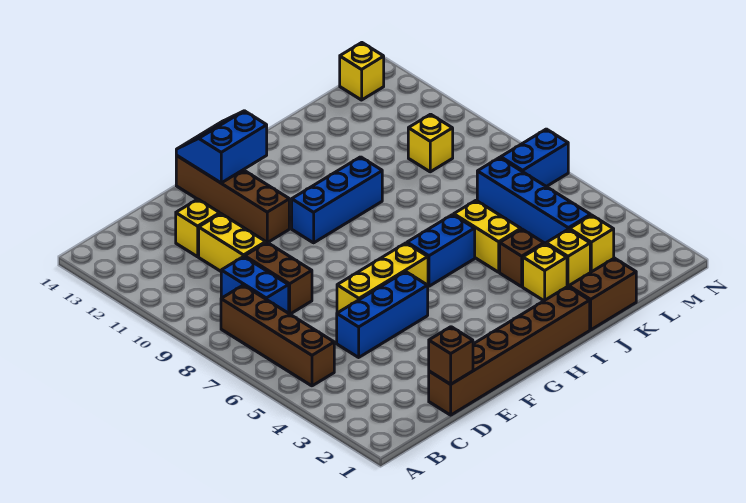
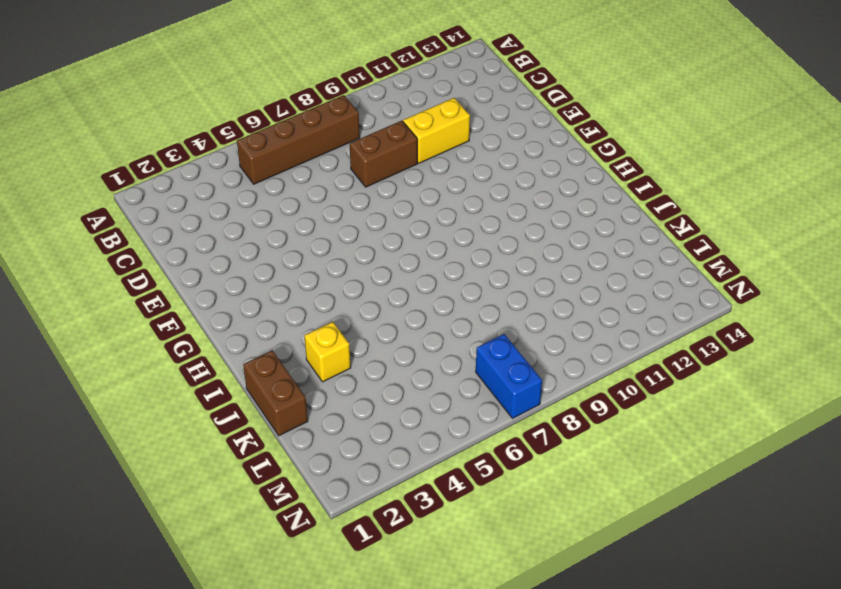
none -> blue 1x2 brick [221,256,289,313]
none -> brown 1x6 brick [429,287,590,415]
none -> blue 1x3 brick [337,272,428,357]

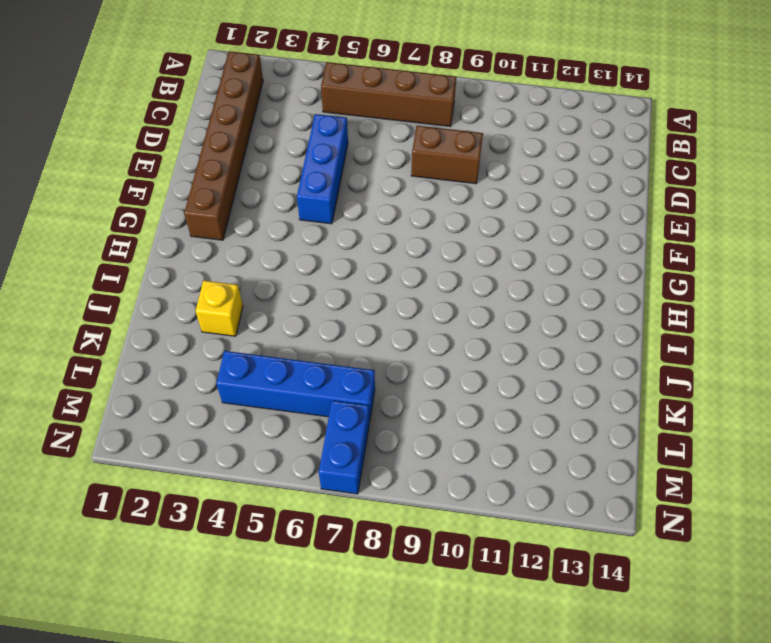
brown 1x6 brick [184,51,263,240] -> brown 1x6 brick moved to [429,287,590,415]
none -> blue 1x2 brick [221,256,289,313]
none -> yellow 1x2 brick [199,214,266,271]
none -> yellow 1x1 brick [176,199,220,257]

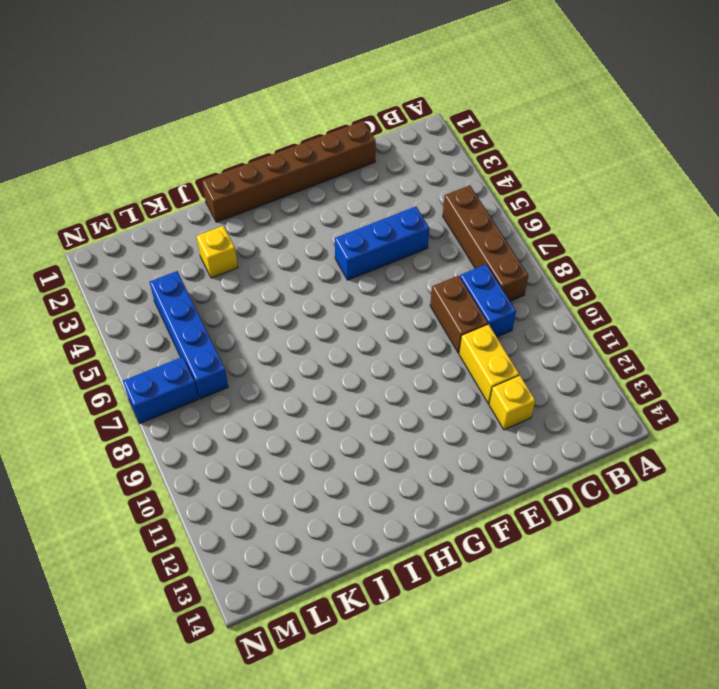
none -> yellow 1x3 brick [337,243,428,313]
none -> brown 1x4 brick [176,156,289,243]
none -> blue 1x3 brick [292,157,382,243]

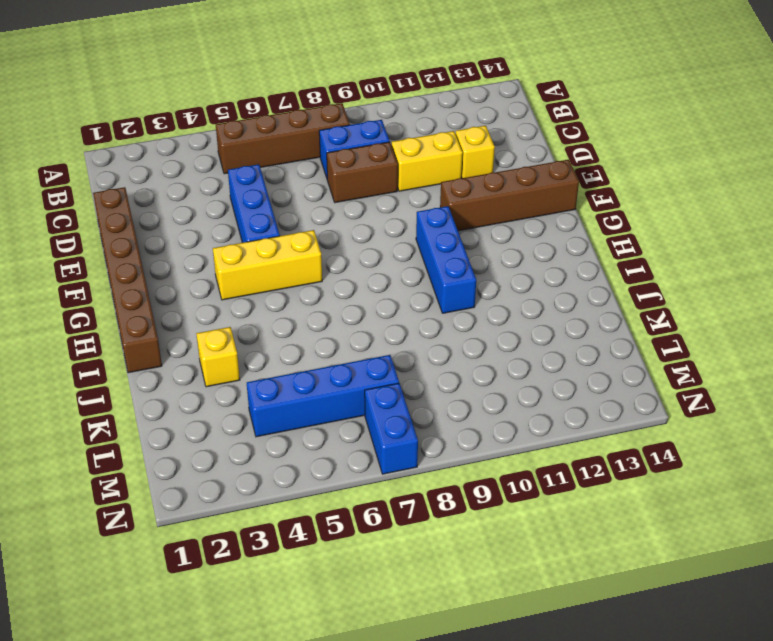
yellow 1x3 brick [213,230,322,300] -> yellow 1x3 brick turned to [337,243,428,313]
none -> blue 1x2 brick [407,215,475,286]
none -> brown 1x2 brick [569,258,636,330]
none -> brown 1x1 brick [500,229,544,287]

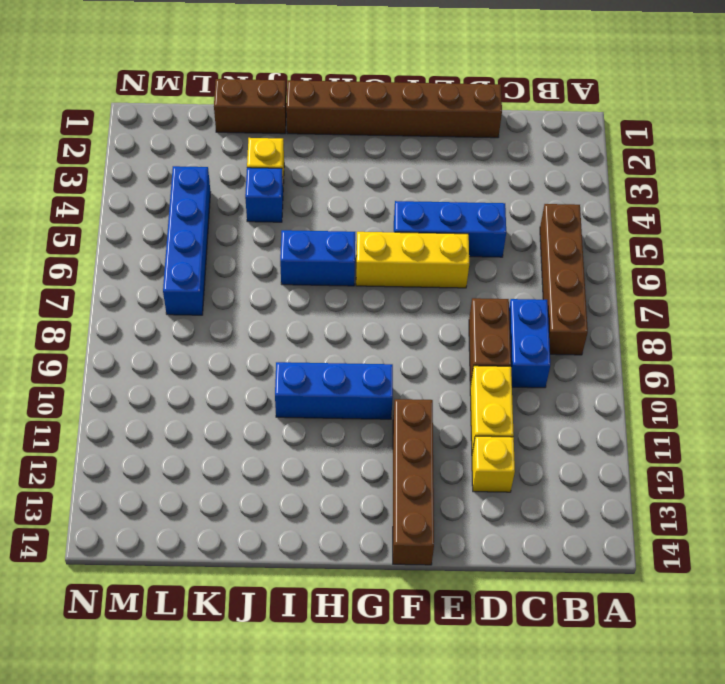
blue 1x1 brick [245,168,283,222] -> brown 1x1 brick [500,229,544,287]
none -> yellow 1x2 brick [454,201,521,272]
none -> yellow 1x1 brick [546,229,590,287]
none -> yellow 1x1 brick [569,215,614,272]

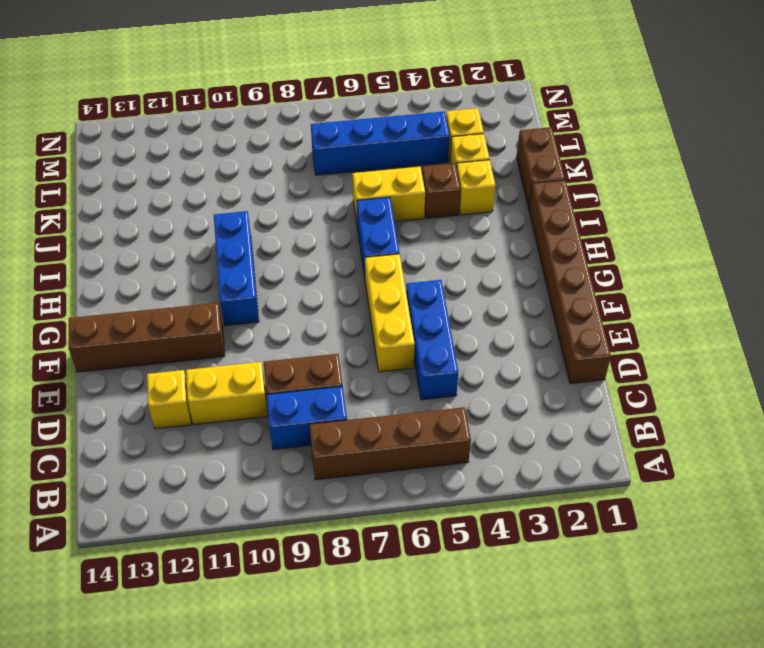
none -> yellow 1x1 brick [408,114,453,172]
none -> blue 1x2 brick [501,129,568,187]
none -> yellow 1x1 brick [340,43,384,100]

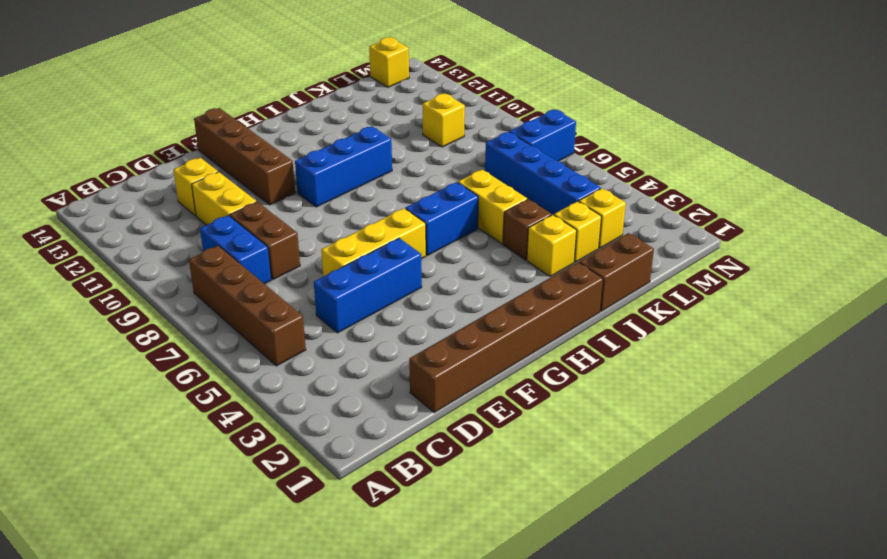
none -> brown 1x1 brick [429,327,473,384]
none -> blue 2x2 slope [176,111,267,183]

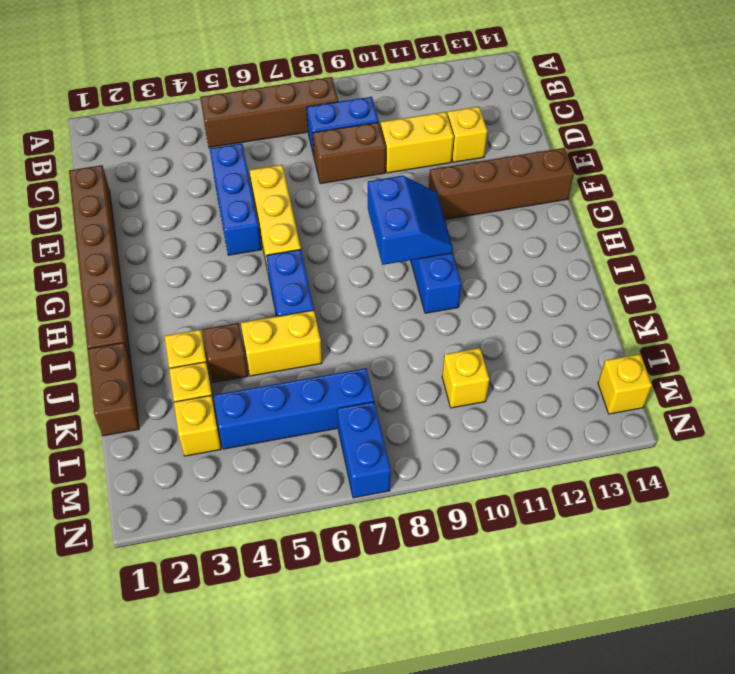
blue 2x2 slope [368,176,453,265] -> blue 2x2 slope moved to [176,111,267,183]
none -> brown 1x1 brick [429,327,473,384]

